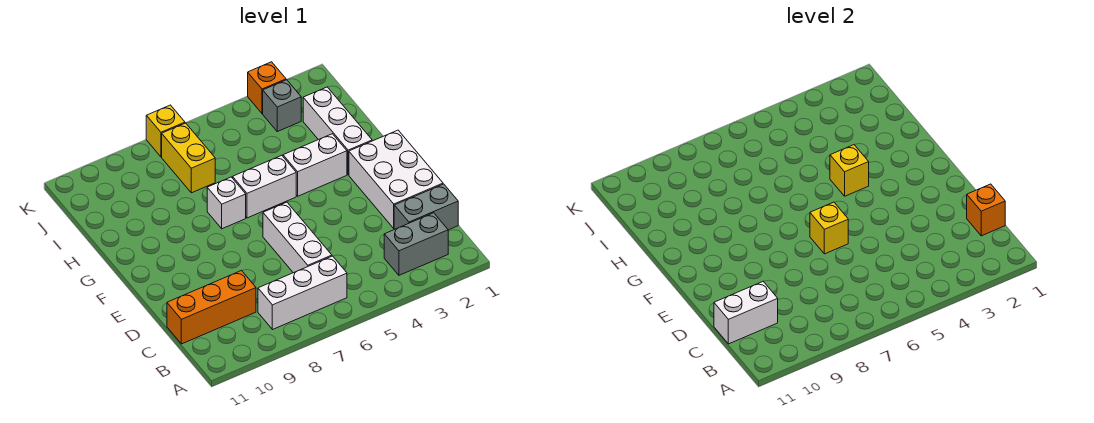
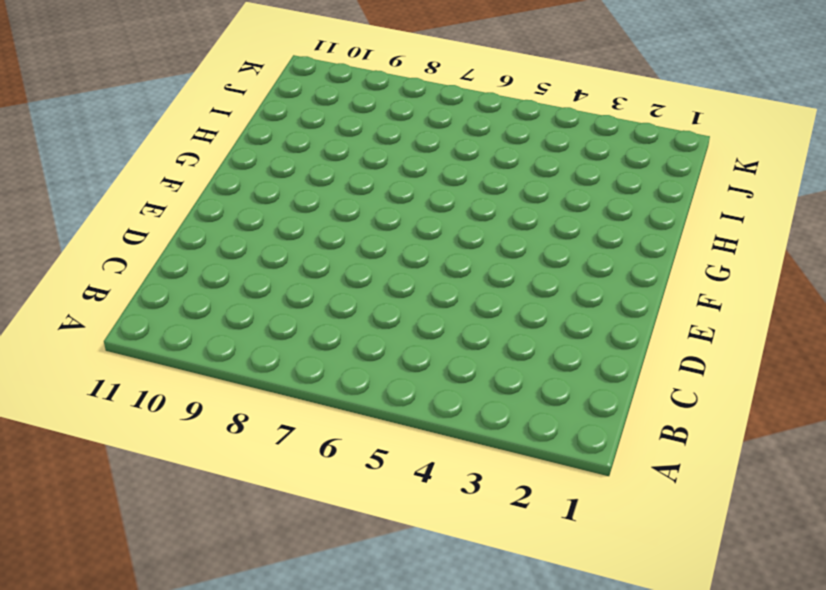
none -> grey 1x2 brick [384,213,448,275]
none -> white 1x3 brick [258,256,347,330]
none -> grey 1x2 brick [394,184,458,230]

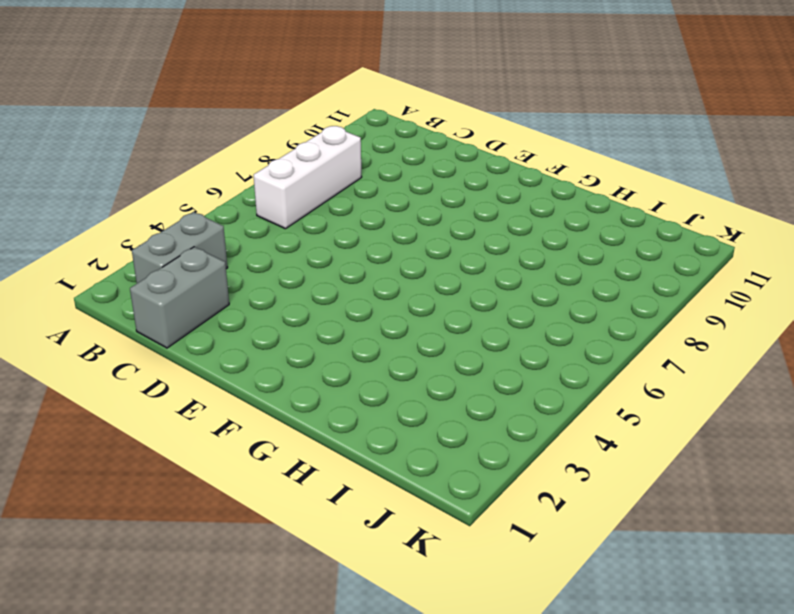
none -> white 1x3 brick [263,202,332,273]
none -> orange 1x3 brick [167,271,256,344]
none -> white 2x3 brick [349,130,443,228]

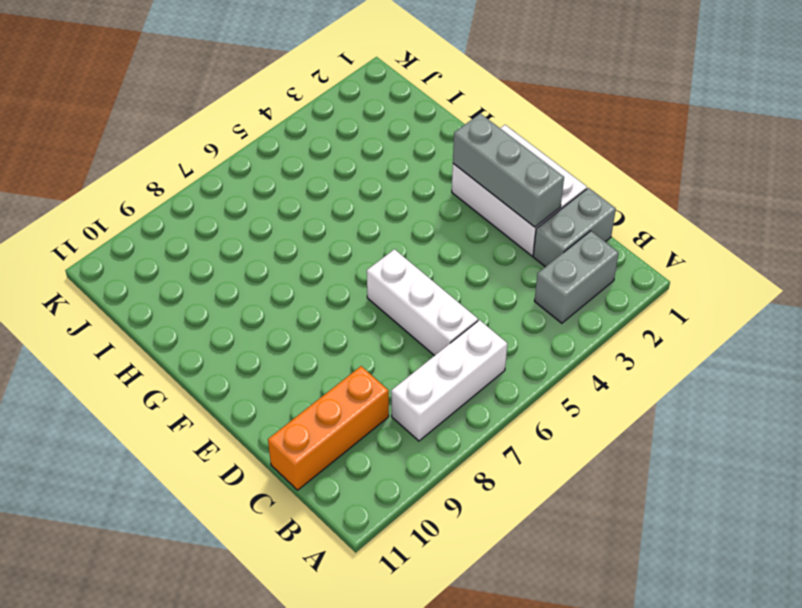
grey 1x3 brick [453,114,564,227] -> none
none -> white 1x3 brick [303,87,372,175]
none -> white 1x2 brick [283,134,347,196]
none -> white 1x2 brick [233,155,296,218]

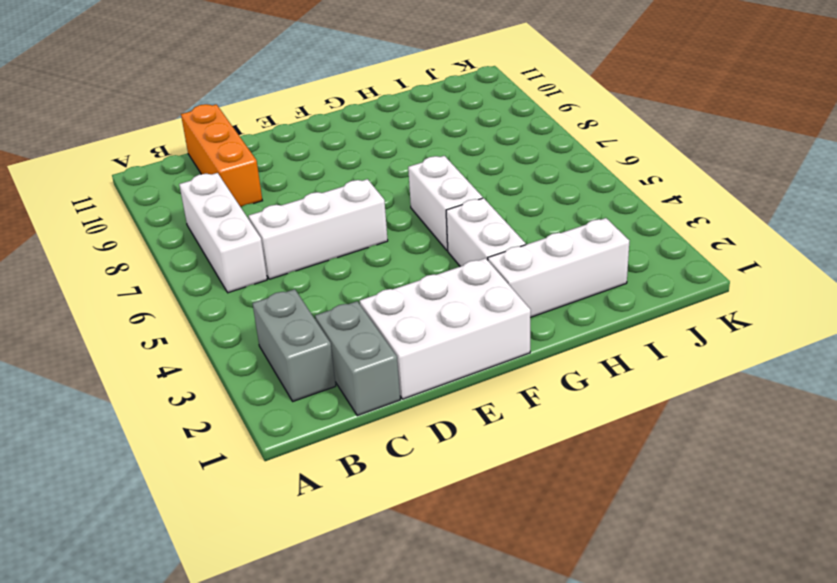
none -> white 1x1 brick [207,177,246,229]
none -> yellow 1x2 brick [162,123,215,193]
none -> grey 1x1 brick [263,80,301,132]

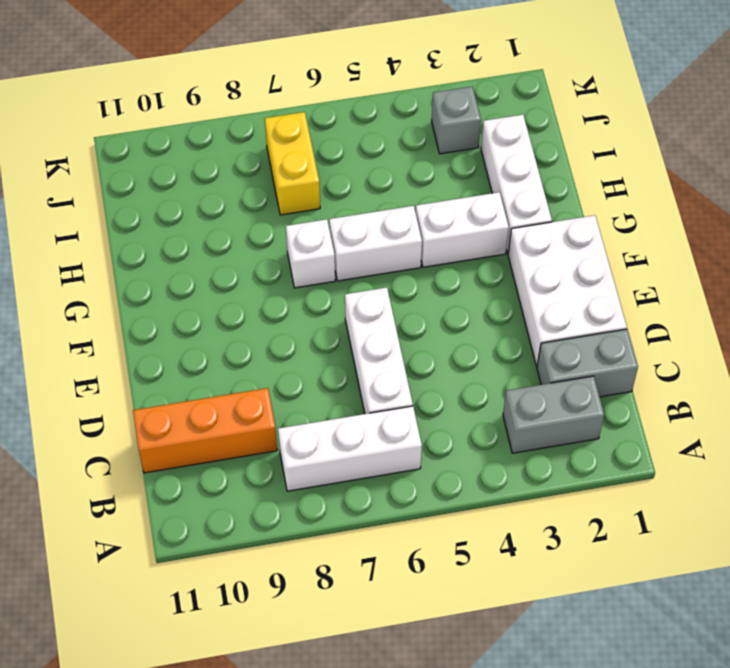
none -> orange 1x1 brick [248,62,286,114]
none -> yellow 1x1 brick [146,105,185,157]
none -> orange 1x1 brick [967,184,1005,236]

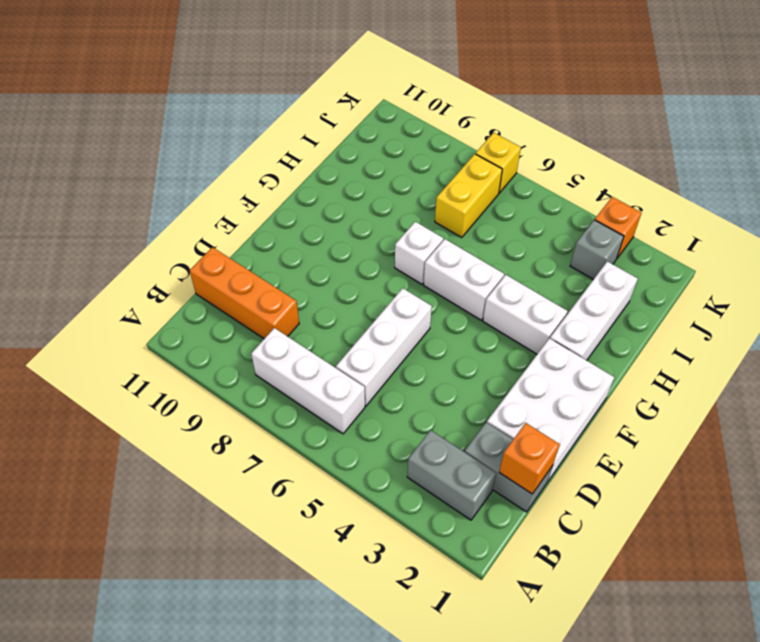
none -> white 1x2 brick [714,281,778,344]
none -> yellow 1x1 brick [810,202,848,254]
none -> yellow 1x1 brick [830,145,869,196]

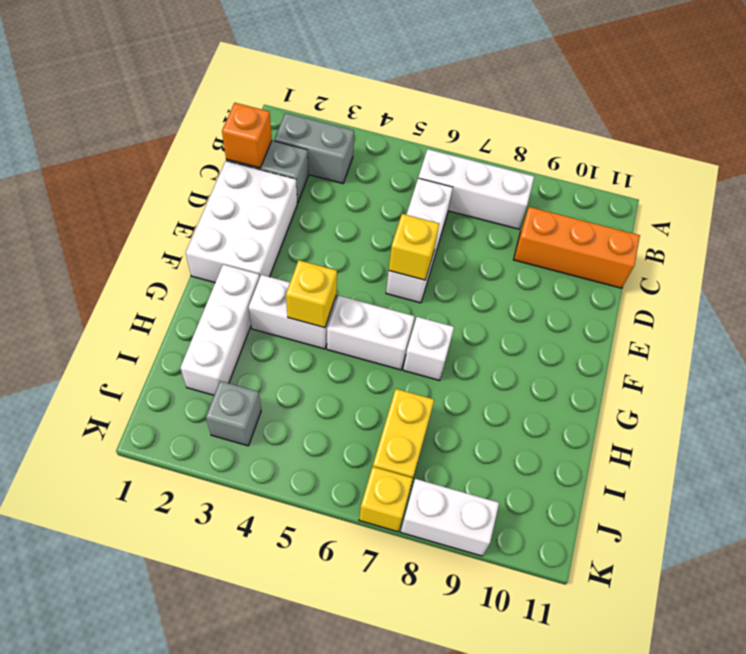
white 1x2 brick [401,479,499,556] -> white 1x2 brick moved to [714,281,778,344]
none -> orange 1x1 brick [248,62,286,114]

